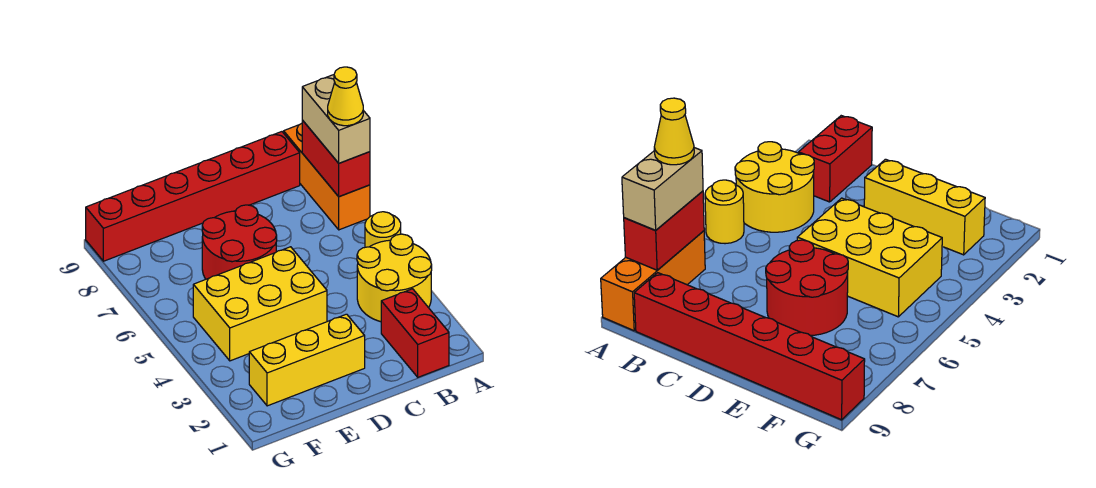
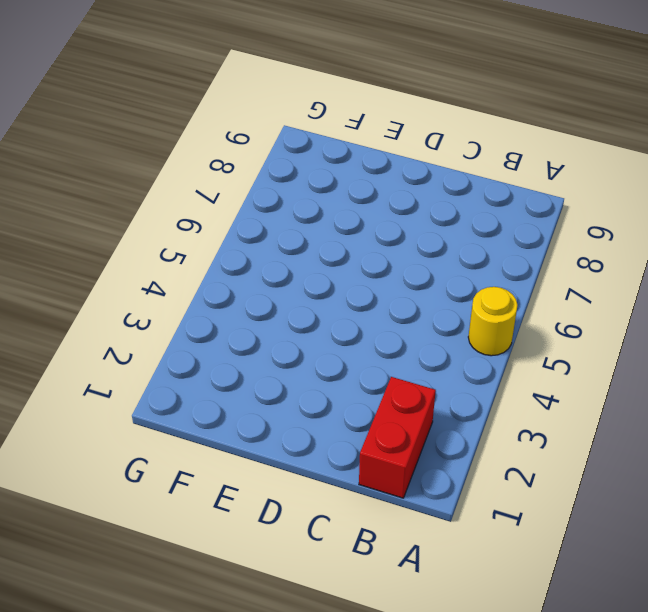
none -> yellow 2x2 round brick [357,234,432,322]
none -> orange 1x3 brick [284,123,370,230]

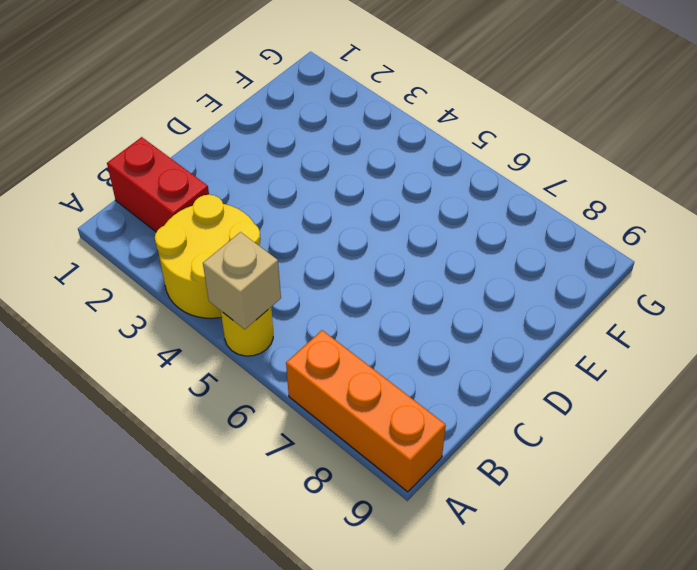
tan 1x1 brick [203,232,281,329] -> none
none -> red 1x6 brick [86,132,300,261]
none -> yellow 1x3 brick [249,314,365,406]

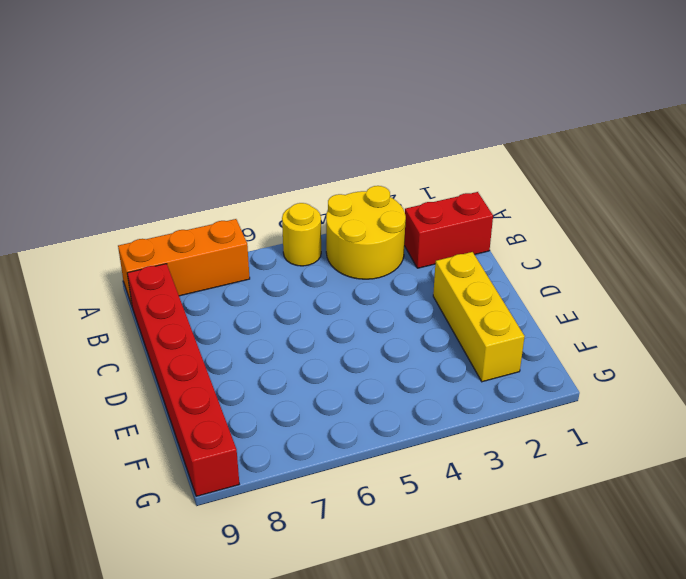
none -> yellow 2x3 brick [193,247,327,361]
none -> red 2x2 round brick [202,205,277,279]

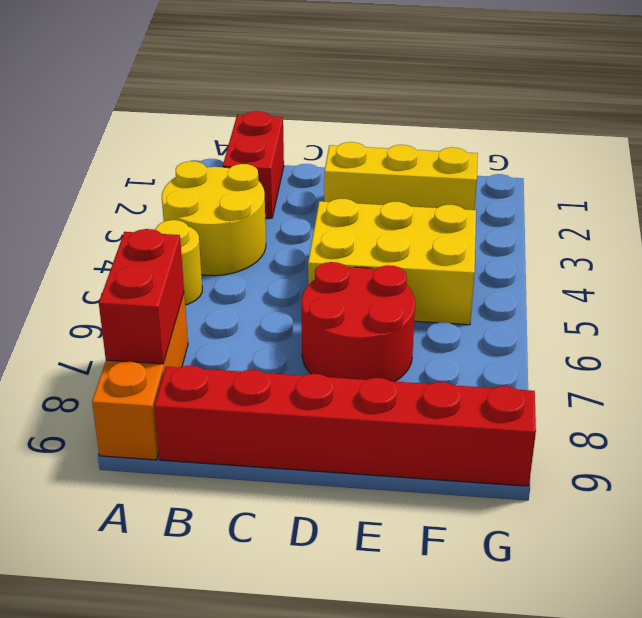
none -> tan 1x2 brick [302,75,370,163]
none -> yellow 1x1 cone [328,67,363,126]

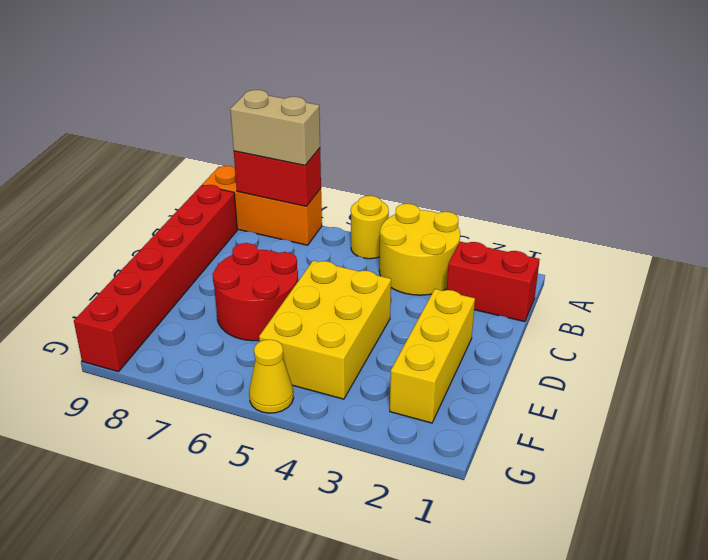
yellow 1x1 cone [249,339,293,413] -> yellow 1x1 cone moved to [328,67,363,126]

